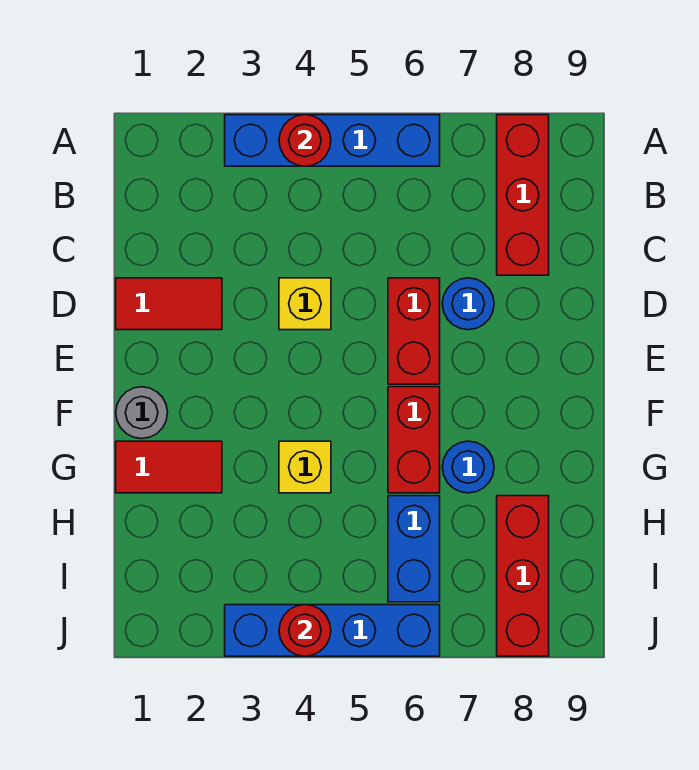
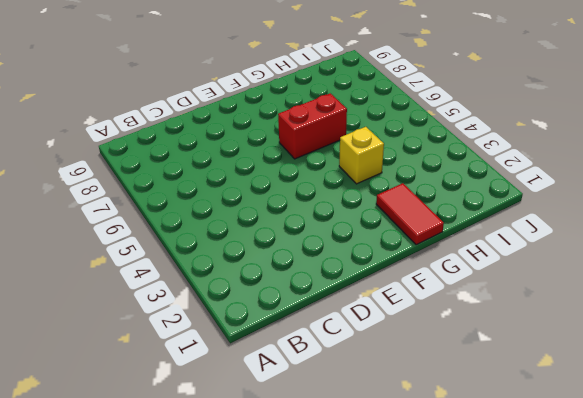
none -> blue 1x4 brick [225,115,440,166]
none -> red 1x3 brick [497,115,549,275]
none -> red 1x2 tile [116,278,222,330]

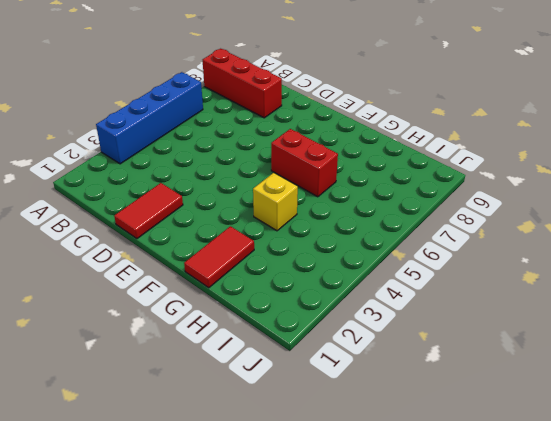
none -> yellow 1x1 brick [279,278,331,330]
none -> red 1x2 brick [388,278,440,384]
none -> blue 1x1 round brick [442,278,494,330]

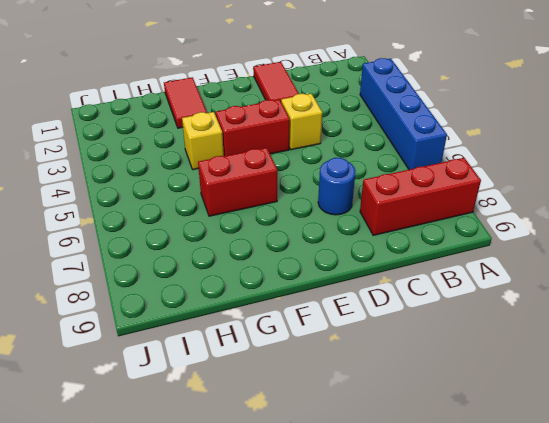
red 1x2 brick [216,100,290,156] -> red 1x2 brick moved to [388,278,440,384]
none -> grey 1x1 round brick [116,387,168,439]
none -> blue 1x1 round brick [442,441,494,493]
none -> blue 1x2 brick [388,496,440,602]

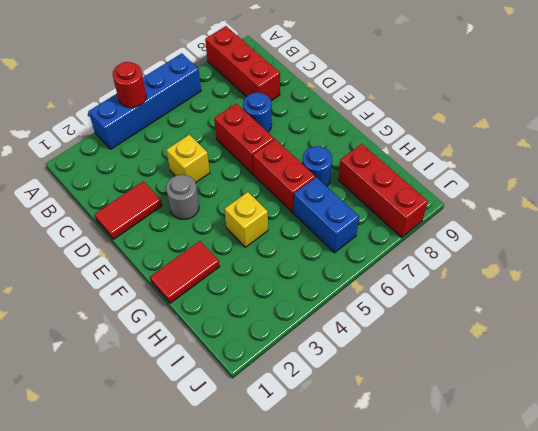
grey 1x1 round brick [166,175,199,219] -> grey 1x1 round brick moved to [116,387,168,439]
none -> blue 1x4 brick [225,605,440,656]
none -> red 1x1 round brick [279,605,331,656]

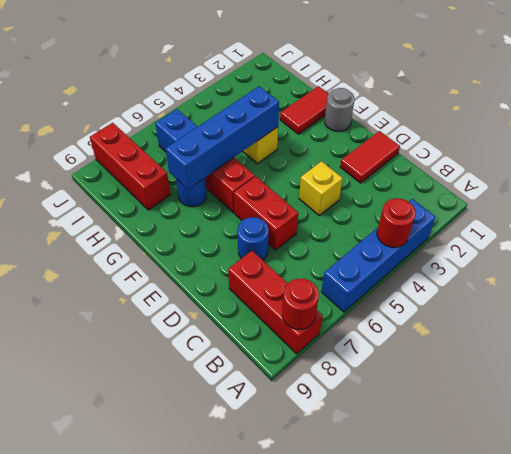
red 1x1 round brick [282,279,319,329] -> red 1x1 round brick moved to [279,605,331,656]
blue 1x4 brick [165,86,279,189] -> blue 1x4 brick moved to [225,605,440,656]

